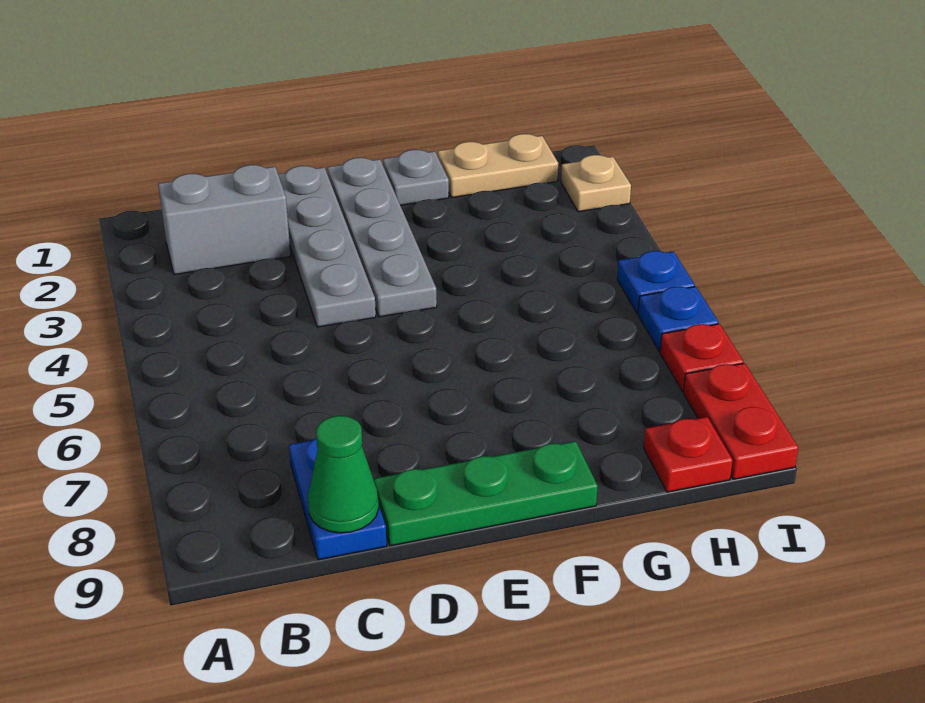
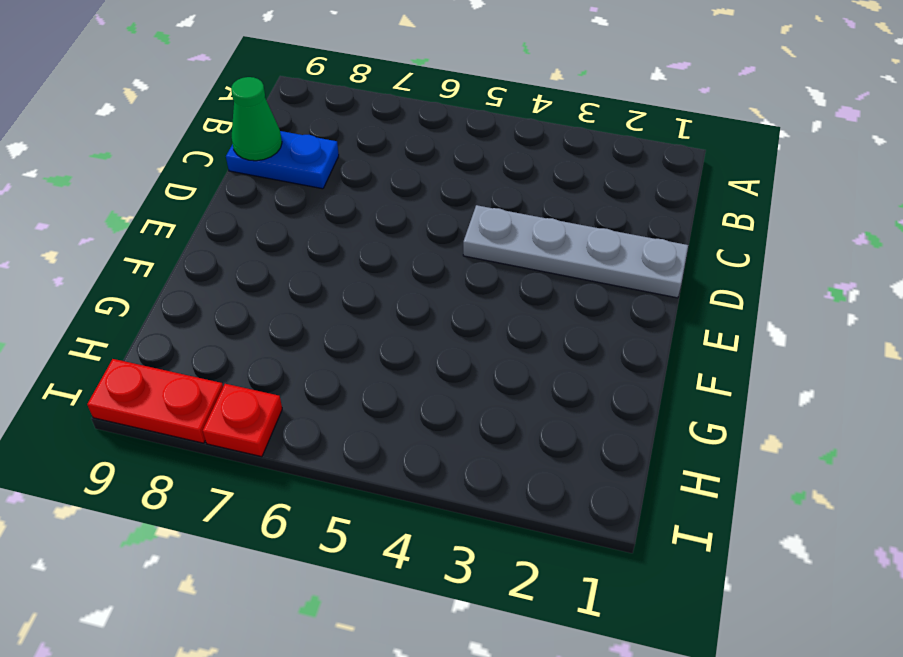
none -> grey 1x2 brick [158,165,290,275]
none -> green 1x3 plate [374,441,598,546]
none -> grey 1x4 plate [327,158,437,317]

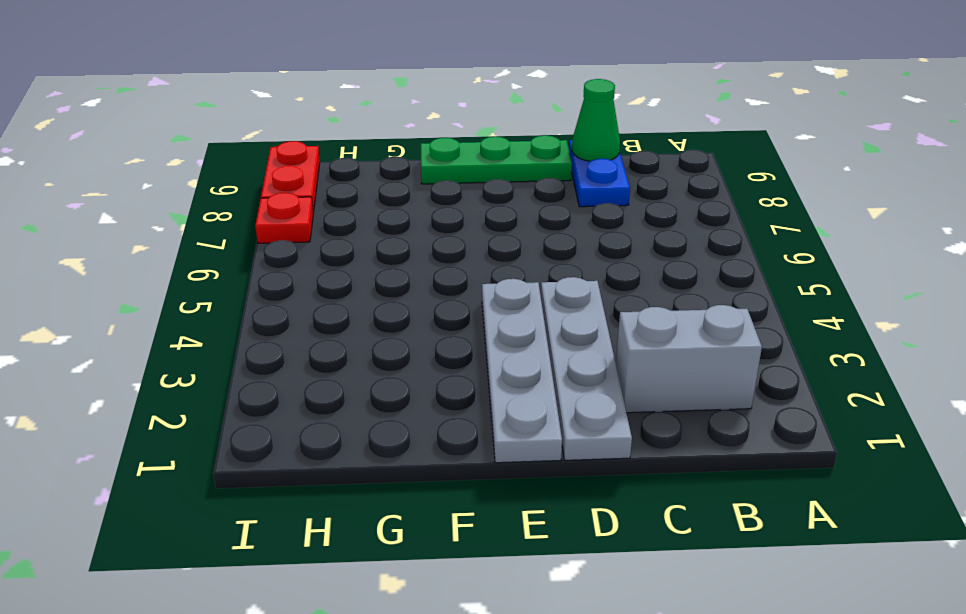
none -> grey 1x1 plate [383,150,449,205]
none -> tan 1x2 plate [438,134,558,198]
none -> red 1x1 plate [644,417,733,492]

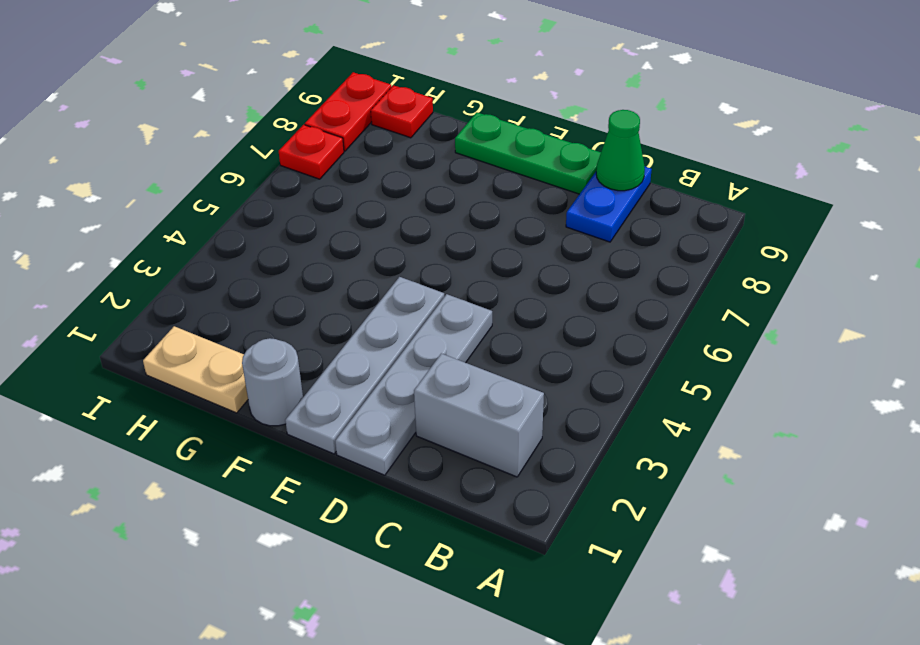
grey 1x1 round brick [242,338,303,426] -> grey 1x1 plate [383,150,449,205]
none -> tan 1x1 plate [561,155,631,212]
none -> blue 1x1 plate [617,251,695,314]
none -> blue 1x1 plate [638,287,718,351]

